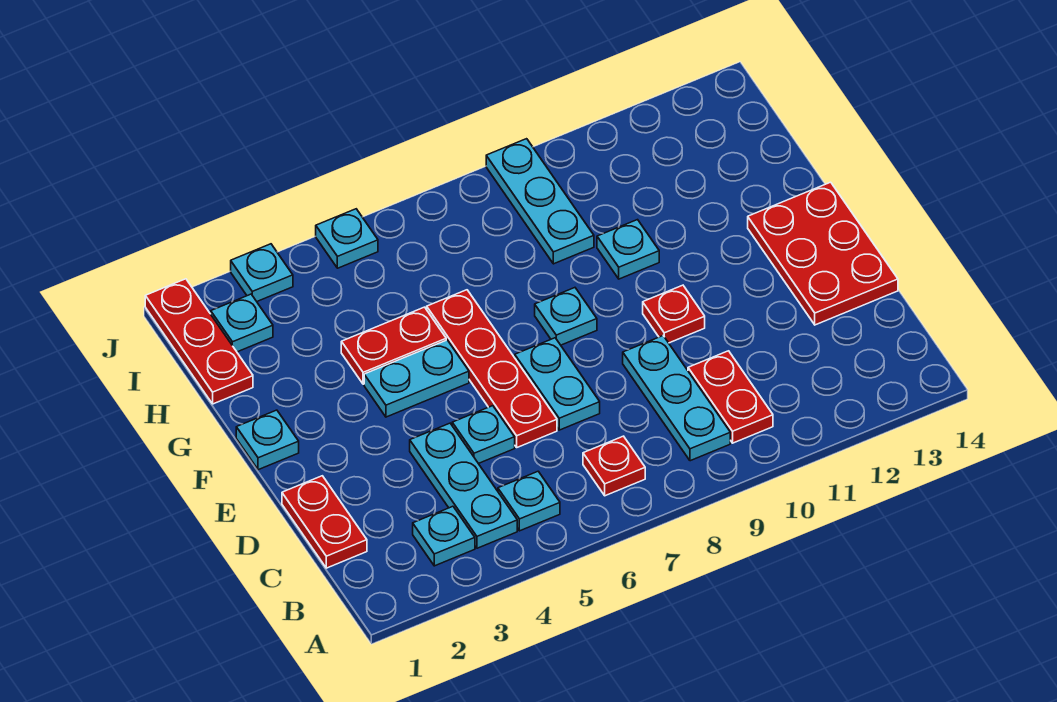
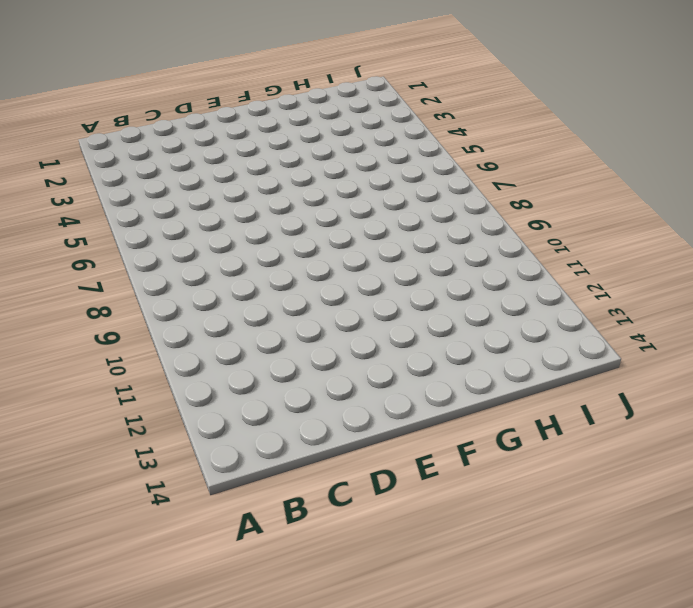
none -> cyan 1x1 plate [413,506,475,566]
none -> cyan 1x3 plate [410,423,517,548]
none -> cyan 1x1 plate [498,471,560,531]

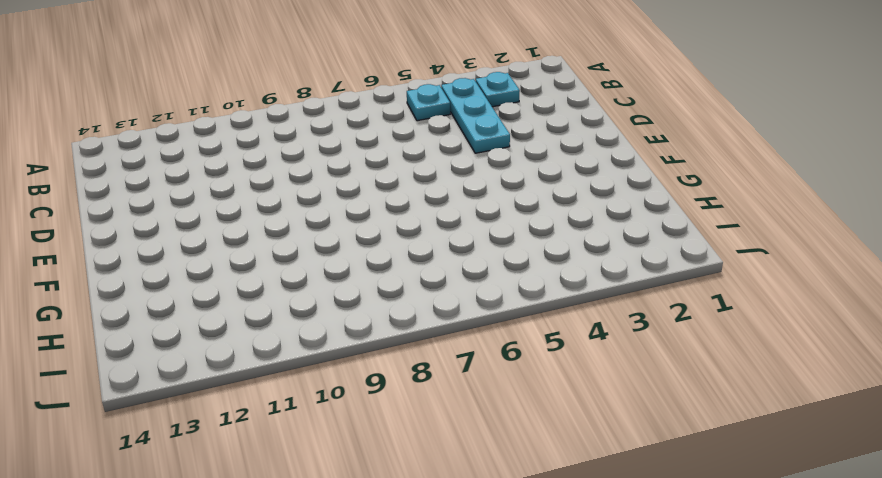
none -> red 1x1 plate [583,436,645,496]
none -> cyan 1x3 plate [623,336,730,461]
none -> red 1x2 plate [688,351,773,443]

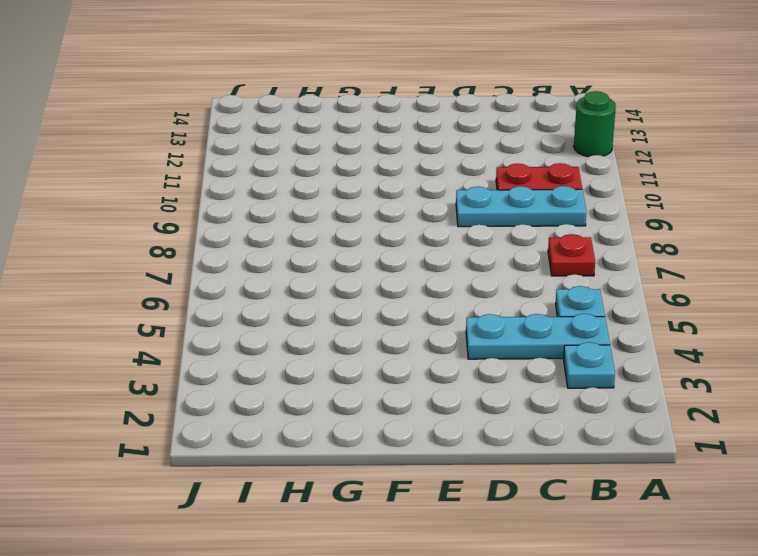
green 1x1 round brick [574,91,616,157] -> none
none -> red 1x2 plate [282,476,367,568]
none -> cyan 1x1 plate [452,406,515,464]
none -> red 1x4 plate [427,290,557,447]

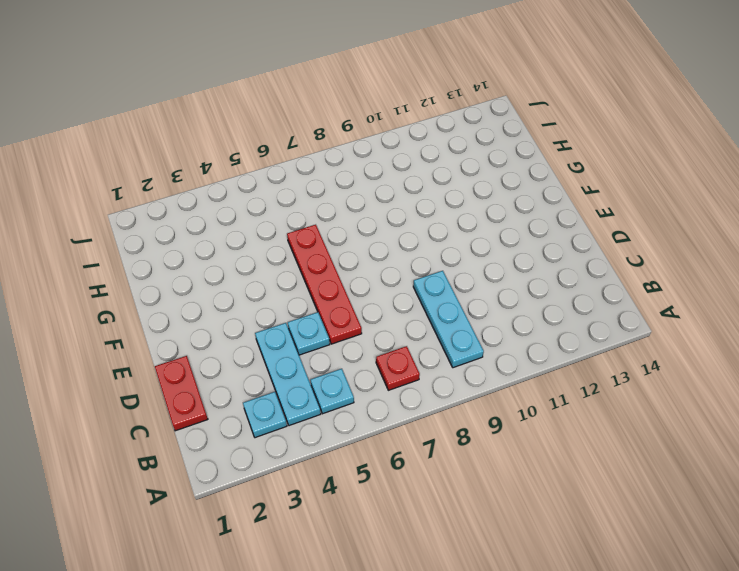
none -> red 1x2 plate [688,351,773,443]
none -> cyan 1x2 plate [515,338,600,430]
none -> red 2x3 plate [748,182,898,325]

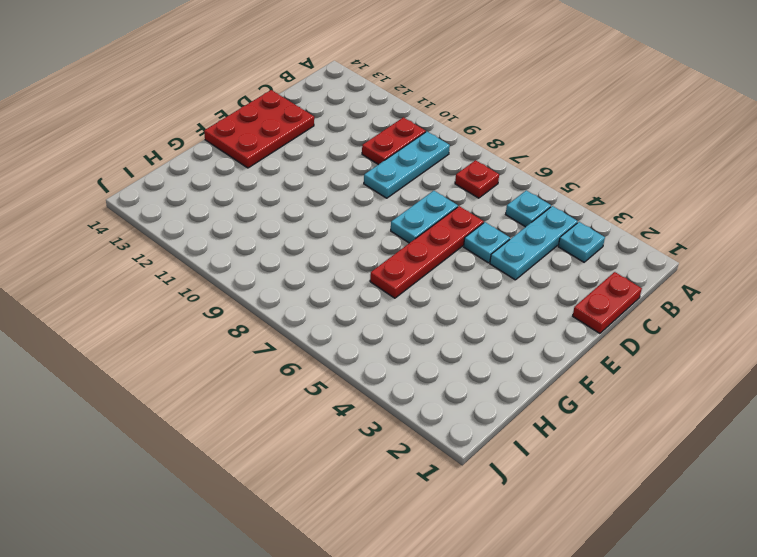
none -> red 1x1 plate [643,285,705,343]
none -> cyan 1x1 plate [236,410,299,470]
none -> cyan 1x2 plate [364,340,469,417]

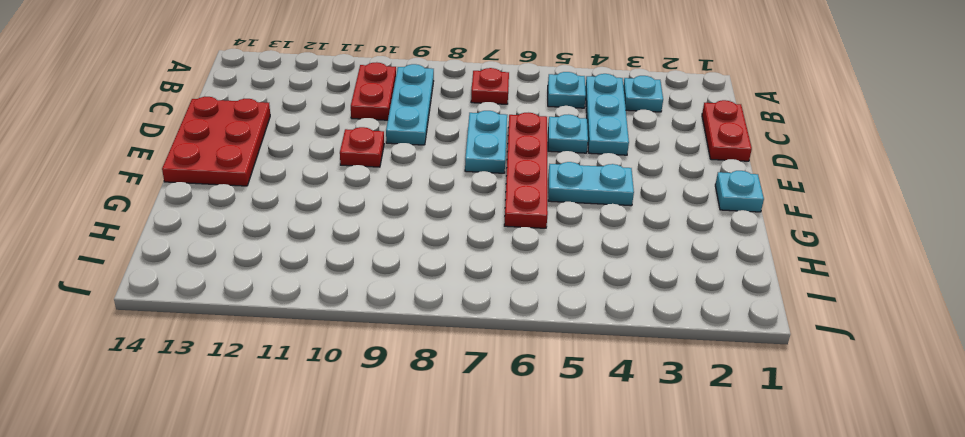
none -> cyan 1x1 plate [535,288,597,345]
none -> red 1x2 plate [341,307,446,384]
none -> cyan 1x1 plate [597,220,659,279]

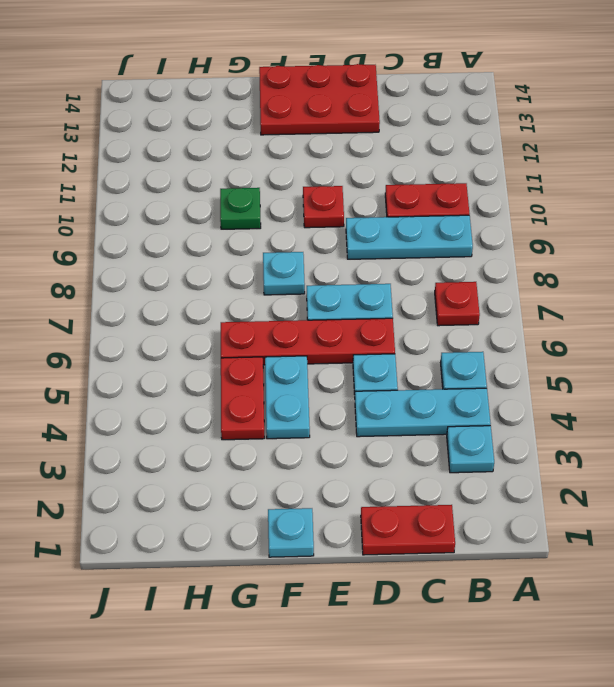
green 1x1 plate [220,188,261,229] -> cyan 1x1 plate [597,220,659,279]
none -> red 1x3 plate [145,279,253,404]
none -> cyan 1x3 plate [486,139,594,264]
none -> cyan 1x1 plate [211,294,273,352]

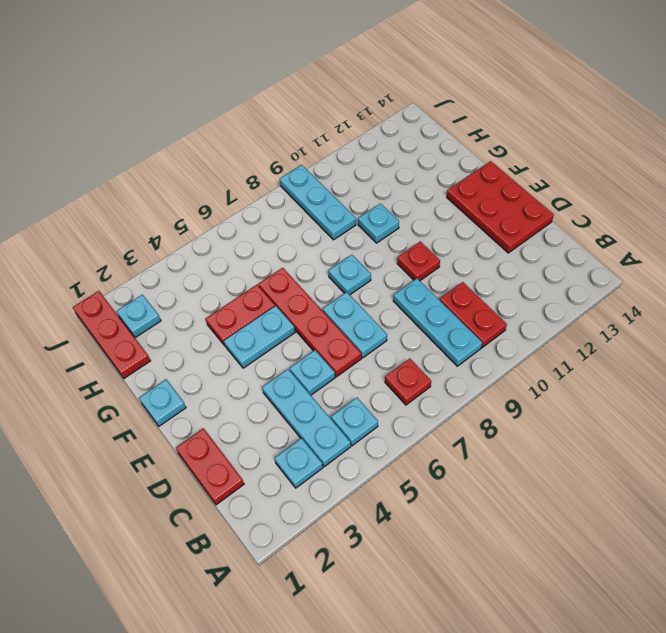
none -> cyan 1x1 plate [231,244,293,301]
none -> cyan 1x1 plate [316,209,378,268]

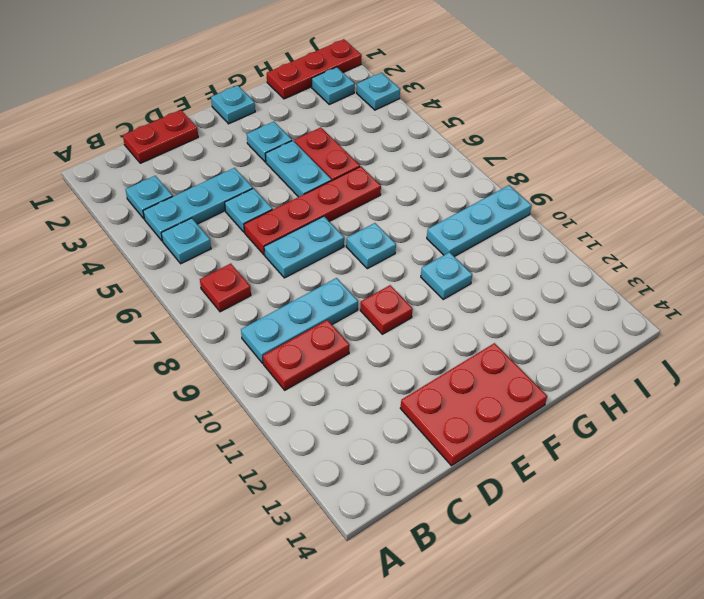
cyan 1x1 plate [247,122,292,162] -> cyan 1x1 plate moved to [316,209,378,268]

